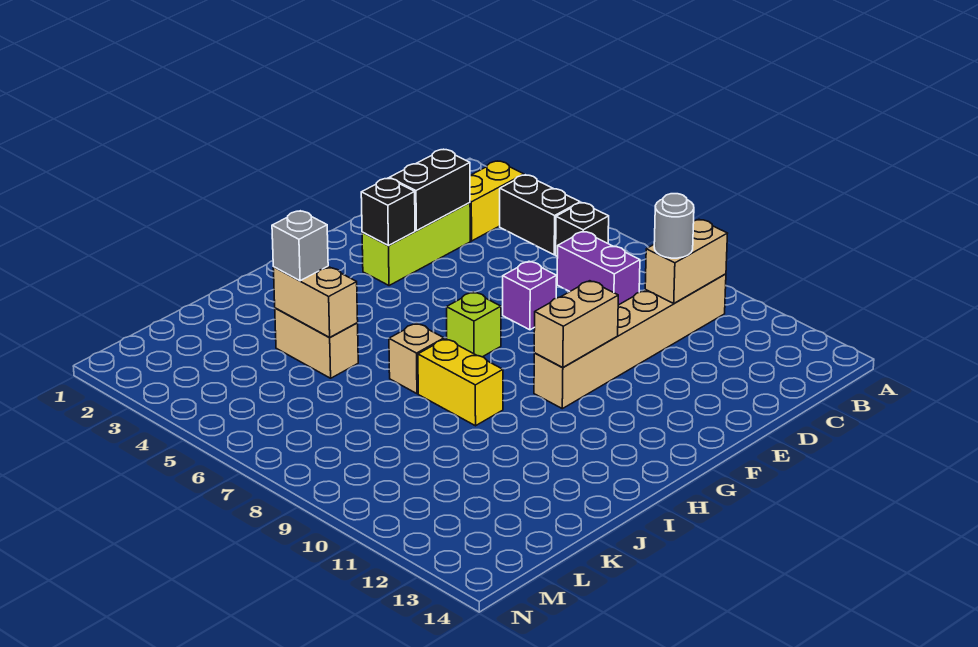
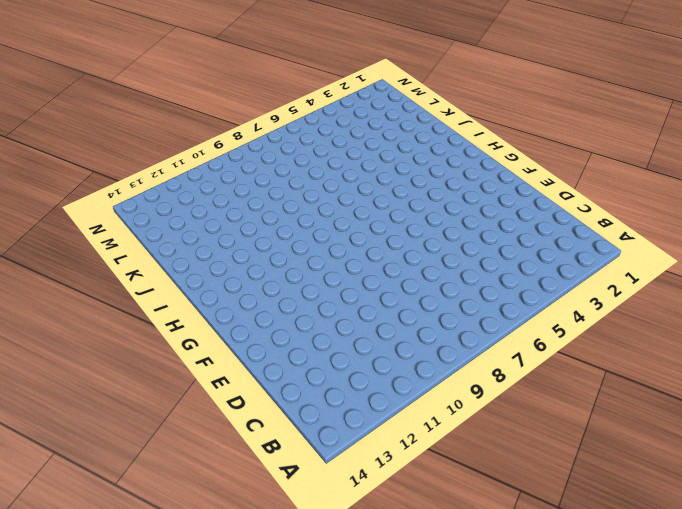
none -> yellow 1x2 brick [470,161,524,241]
none -> black 1x2 brick [500,175,580,255]
none -> black 1x1 brick [556,203,609,257]

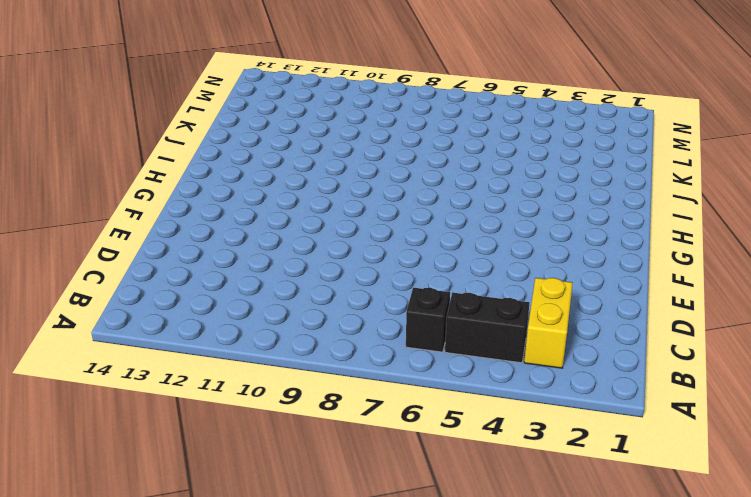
none -> tan 1x6 brick [534,274,726,409]
none -> purple 1x2 brick [557,231,640,305]
none -> lime 1x3 brick [362,203,470,286]

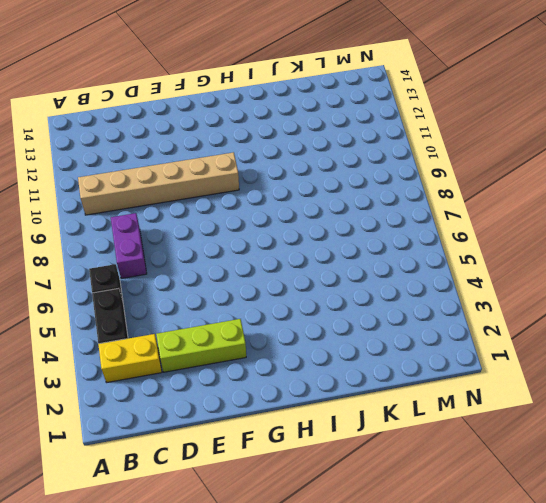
none -> purple 1x1 brick [503,261,557,330]
none -> lime 1x1 brick [447,292,501,357]
none -> tan 1x1 brick [389,323,444,394]

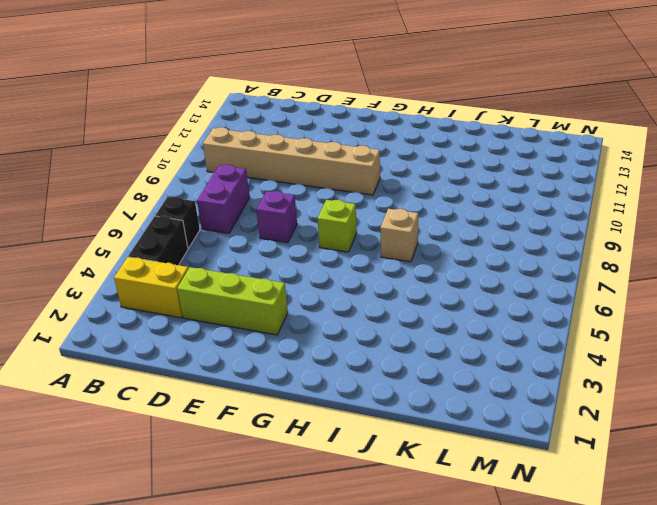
none -> yellow 1x2 brick [418,339,503,426]
none -> tan 1x2 brick [275,308,358,378]
none -> tan 1x2 brick [645,219,728,303]

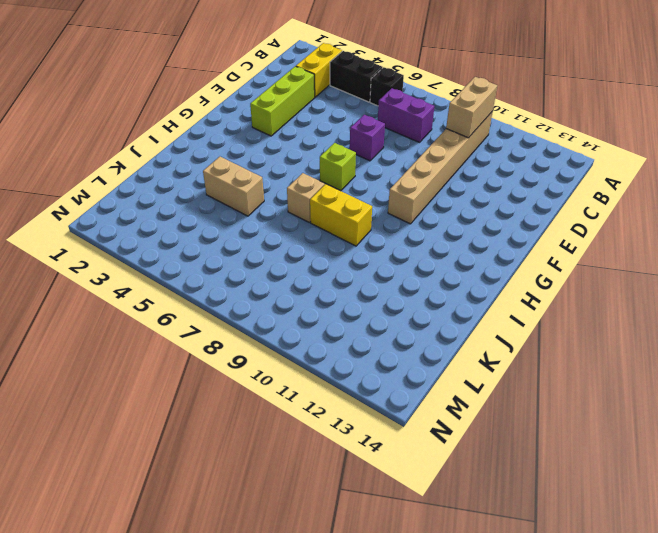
none -> black 1x2 brick [390,149,470,231]
none -> black 1x1 brick [361,178,415,245]
none -> tan 1x2 brick [534,281,618,367]

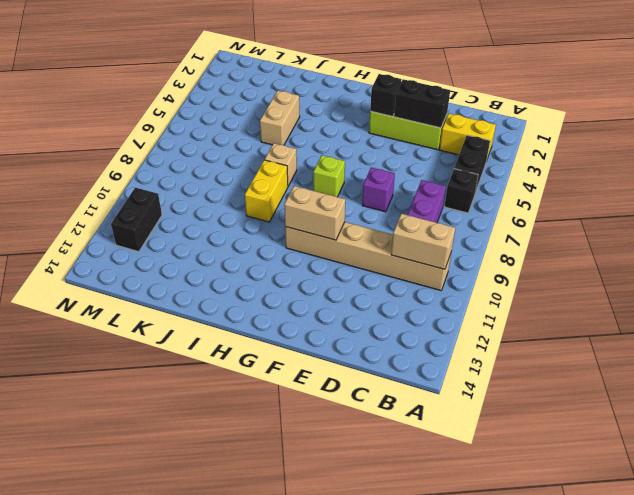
black 1x2 brick [111,187,162,252] -> none
none -> tan 1x2 brick [273,266,358,338]
none -> grey 1x1 round brick [654,194,694,258]
none -> grey 1x1 brick [272,211,328,281]

